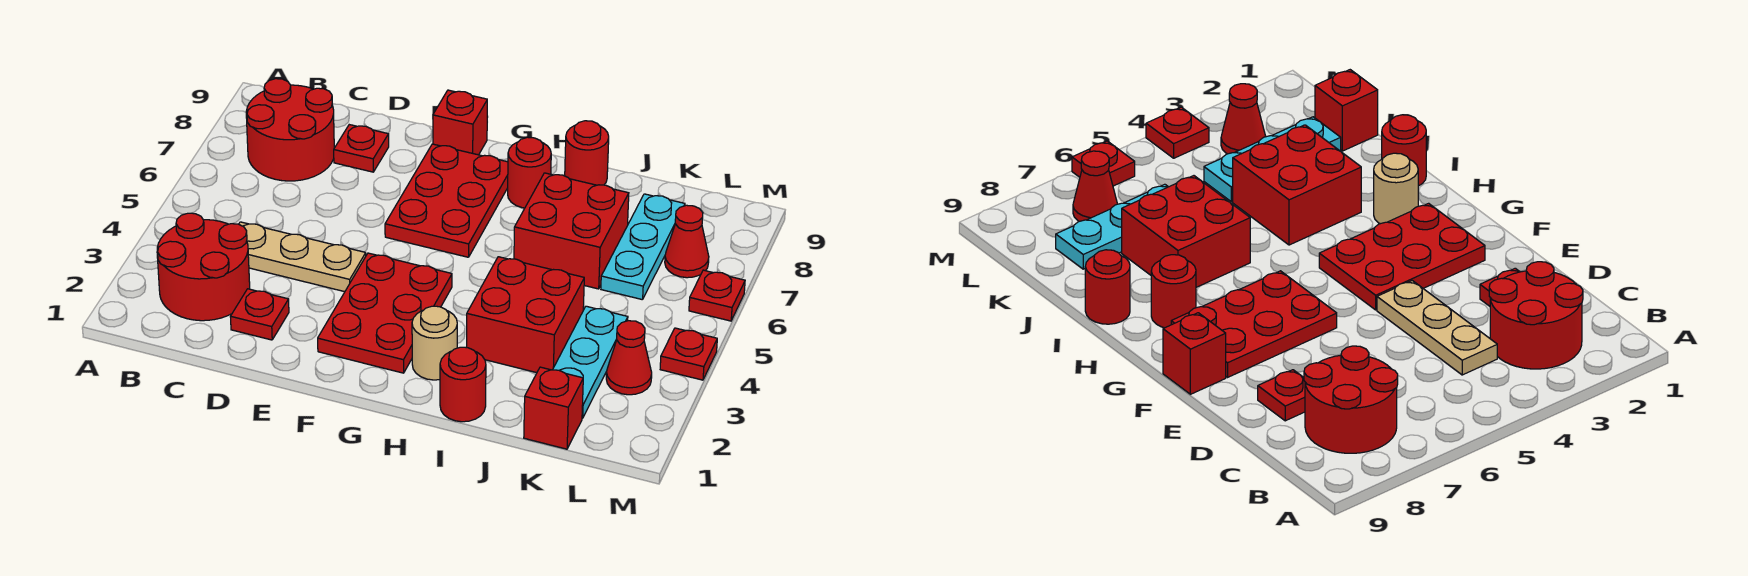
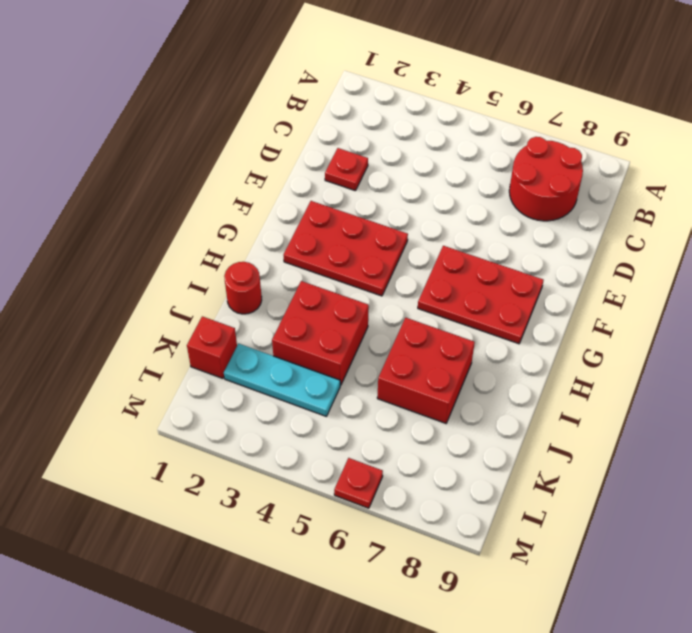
none -> red 2x2 round brick [157,213,250,321]
none -> tan 1x3 plate [239,222,366,292]
none -> red 1x1 plate [334,125,389,172]

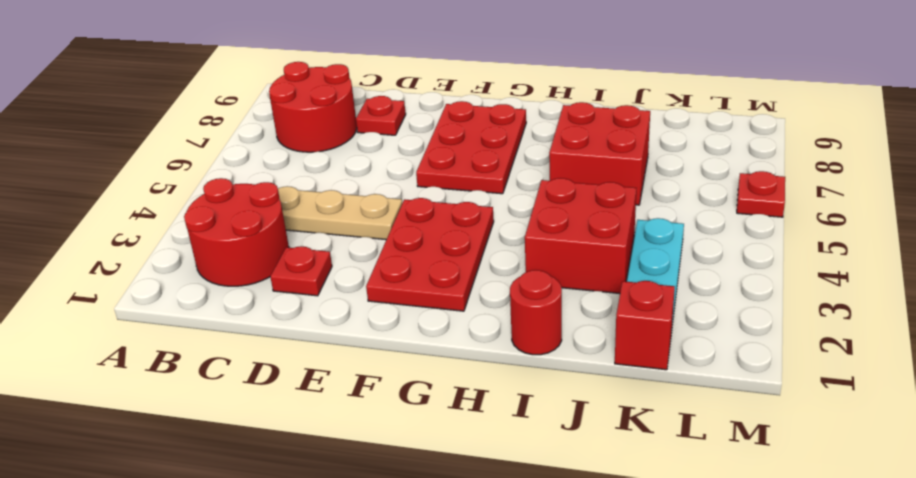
none -> red 1x1 brick [433,90,487,155]
none -> tan 1x1 round brick [412,306,457,380]
none -> red 1x1 round brick [508,137,551,208]

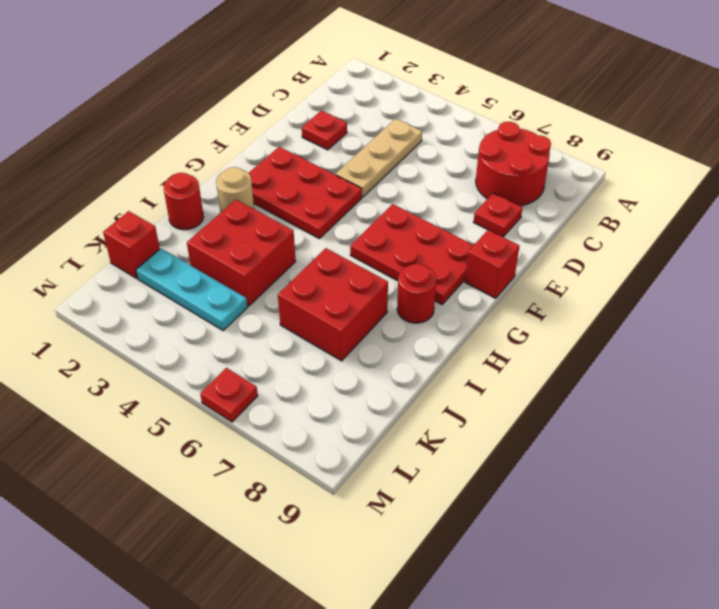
none -> red 2x2 round brick [157,213,250,321]
none -> red 1x1 round brick [565,121,609,185]
none -> cyan 1x3 plate [601,194,685,300]

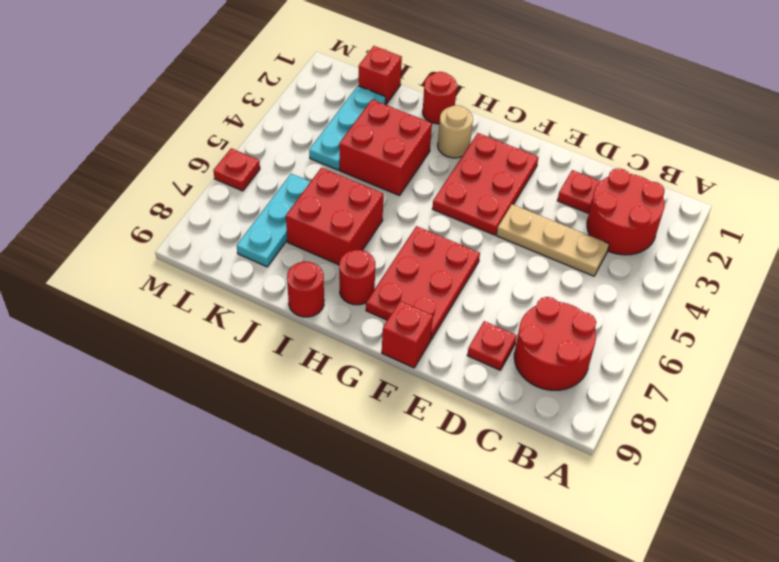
none -> red 1x1 cone [606,321,652,395]
none -> red 1x1 cone [665,205,709,278]
none -> red 1x1 plate [660,328,717,380]

